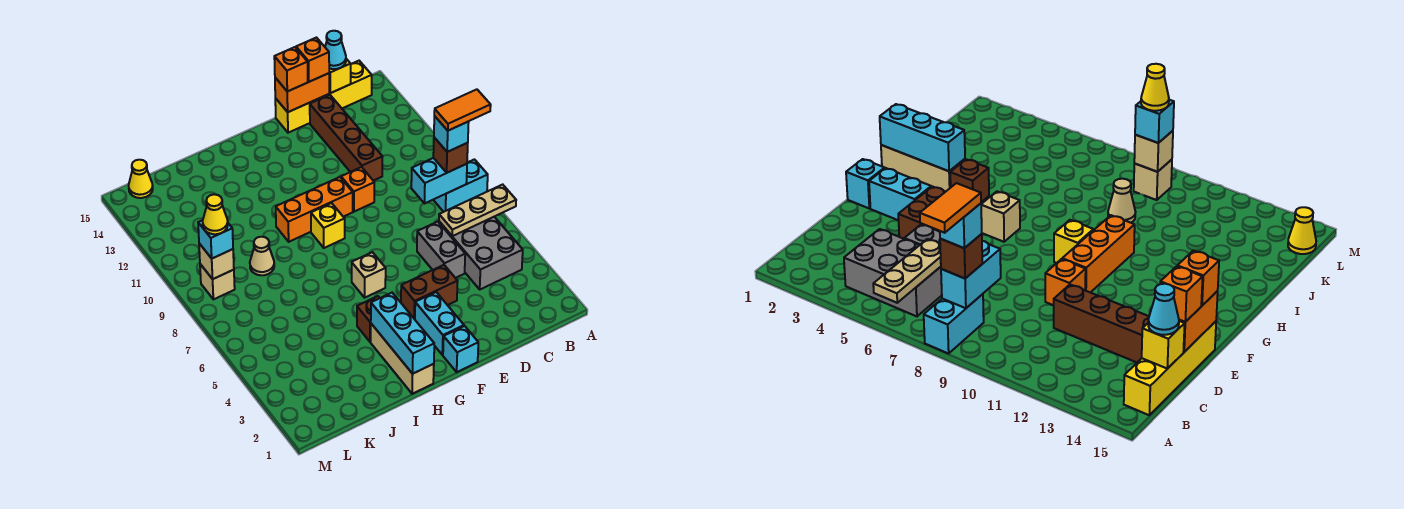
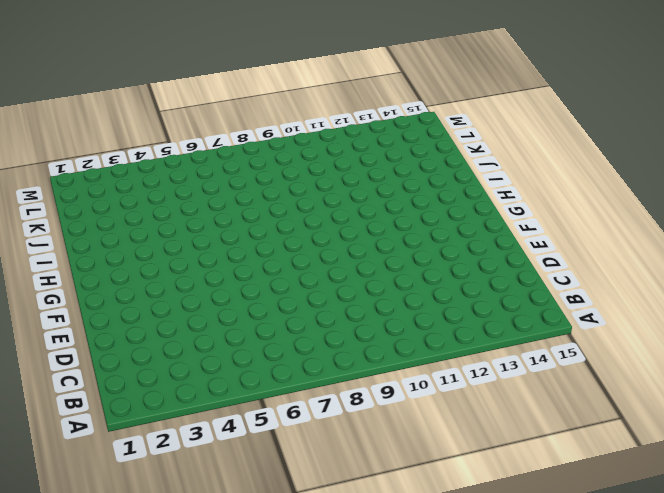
none -> cyan 1x2 brick [434,159,488,212]
none -> grey 2x3 brick [439,217,523,289]
none -> yellow 1x4 brick [275,61,372,133]
none -> grey 1x2 brick [417,222,465,278]

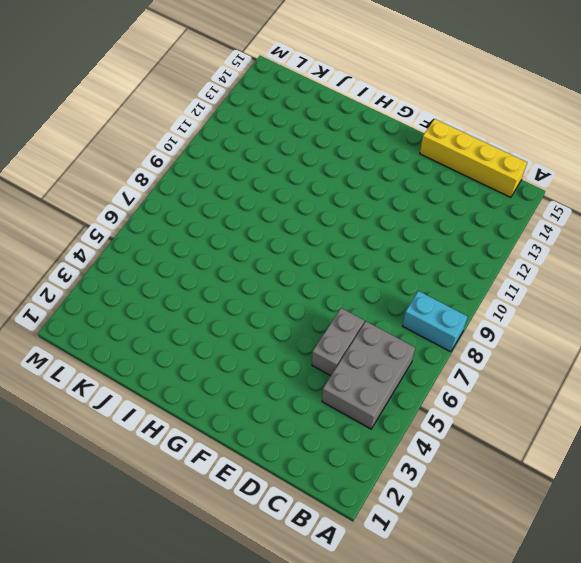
none -> brown 1x4 brick [310,95,383,181]
none -> brown 1x2 brick [401,265,458,319]
none -> orange 1x1 brick [341,167,374,212]
none -> cyan 1x1 brick [443,326,478,372]

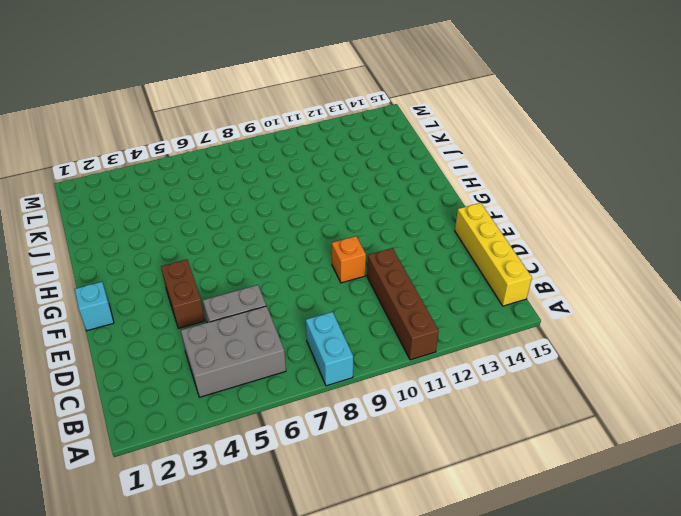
brown 1x4 brick [367,248,439,360] -> brown 1x4 brick turned to [310,95,383,181]
none -> cyan 1x2 brick [415,292,464,355]
none -> orange 1x3 brick [276,177,353,242]
none -> tan 1x1 brick [352,252,386,298]
none -> yellow 1x1 brick [311,203,345,248]

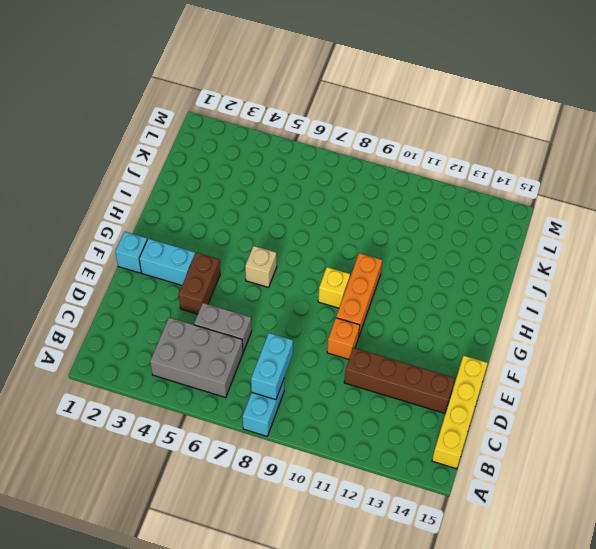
none -> tan 1x3 brick [371,324,434,394]
none -> brown 1x1 brick [357,296,379,342]
none -> tan 1x1 cone [250,237,274,275]
none -> tan 1x1 brick [200,264,235,299]

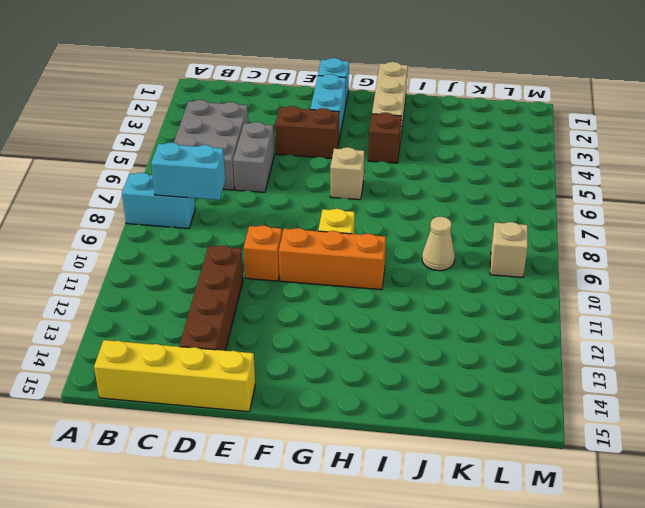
none -> yellow 1x1 cone [129,160,153,198]
none -> tan 1x3 plate [439,185,516,236]
none -> yellow 1x1 brick [329,59,351,93]
none -> orange 1x2 brick [275,73,329,112]

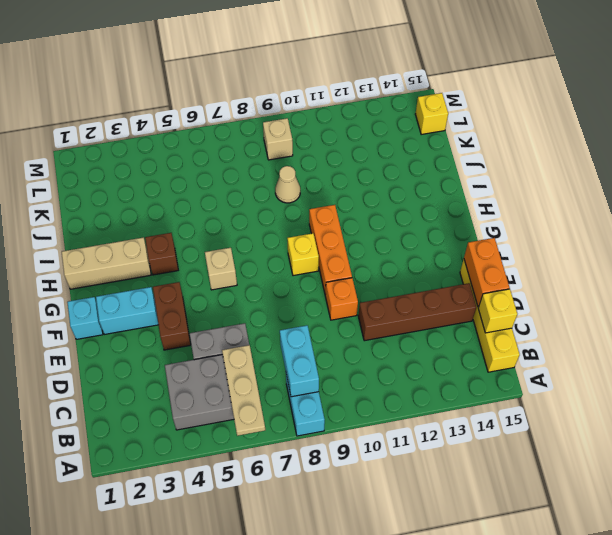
yellow 1x1 brick [415,93,448,135] -> yellow 1x1 cone [129,160,153,198]
none -> cyan 1x3 brick [371,293,434,374]
none -> tan 1x1 brick [199,243,234,279]
none -> brown 1x1 brick [433,137,468,173]
none -> cyan 1x1 cone [325,31,346,69]

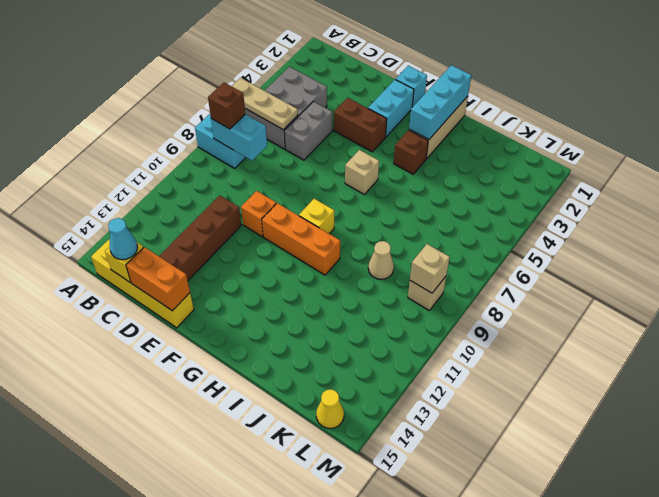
none -> orange 1x1 brick [296,38,329,82]
none -> orange 1x1 brick [274,47,308,92]
none -> cyan 1x1 brick [198,220,233,258]
none -> cyan 1x1 brick [434,116,469,152]

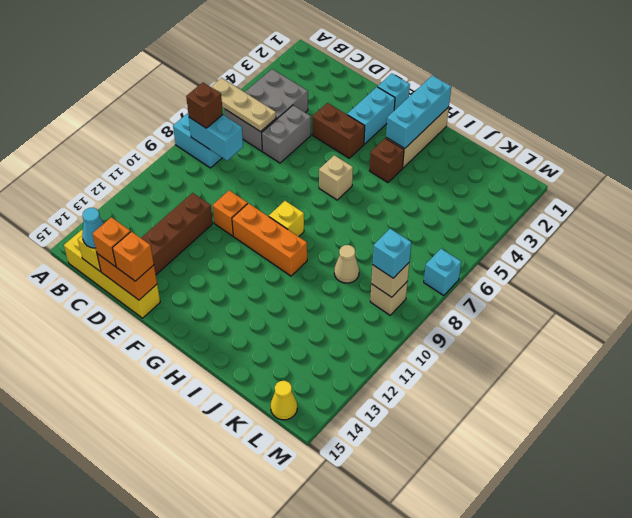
cyan 1x1 brick [424,249,461,296] -> cyan 1x1 brick moved to [434,116,469,152]
none -> yellow 1x1 cone [203,194,228,234]
none -> orange 1x2 tile [434,89,491,131]

